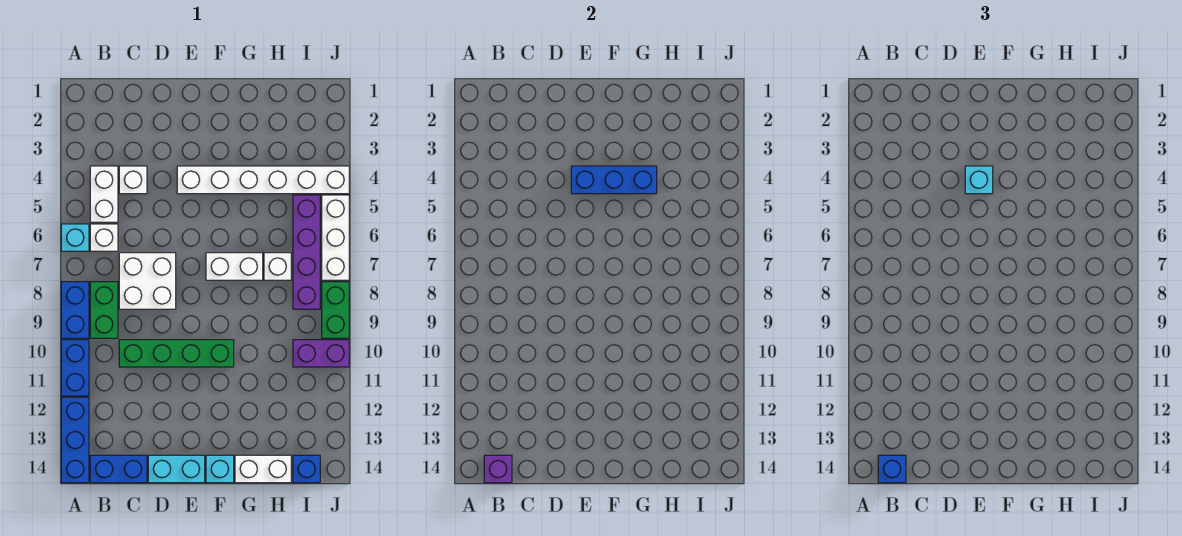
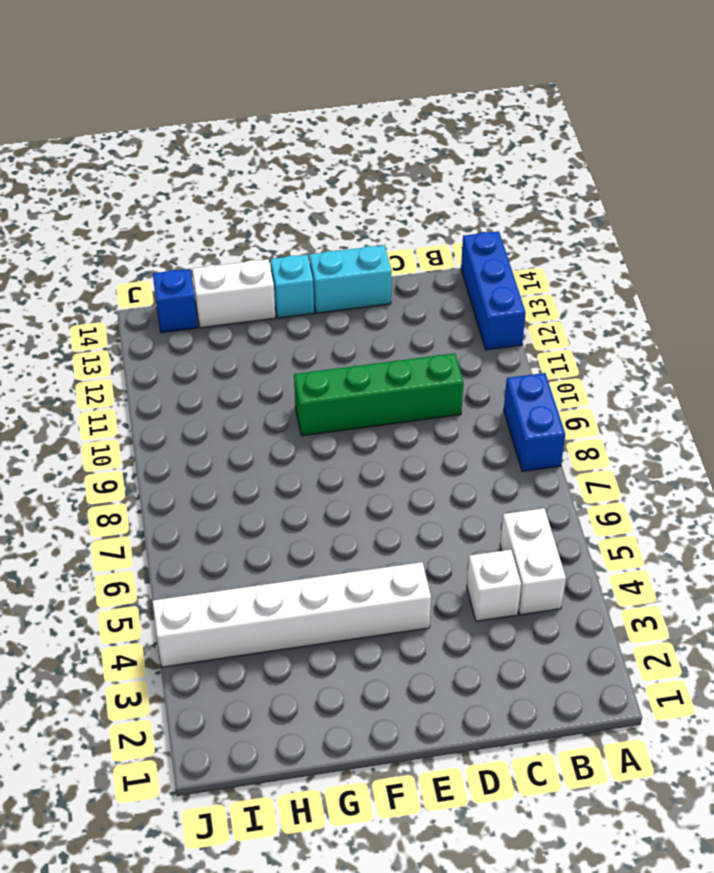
none -> cyan 1x1 brick [61,224,89,251]
none -> blue 1x2 brick [61,340,89,396]
none -> white 1x1 brick [90,224,118,251]

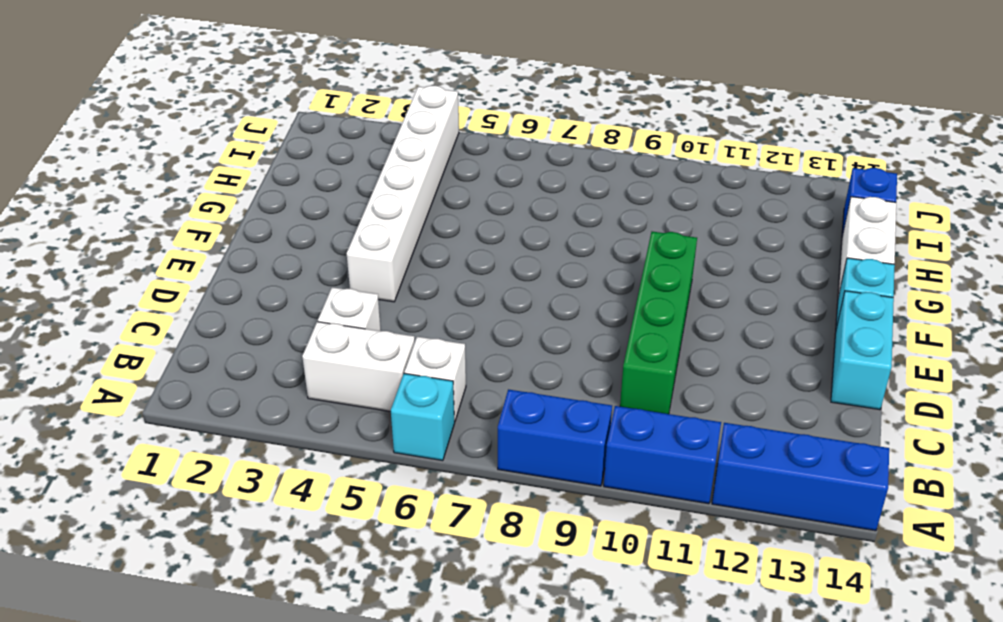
none -> green 1x2 brick [90,282,118,338]
none -> blue 1x2 brick [90,455,147,483]
none -> white 2x2 brick [119,253,176,309]

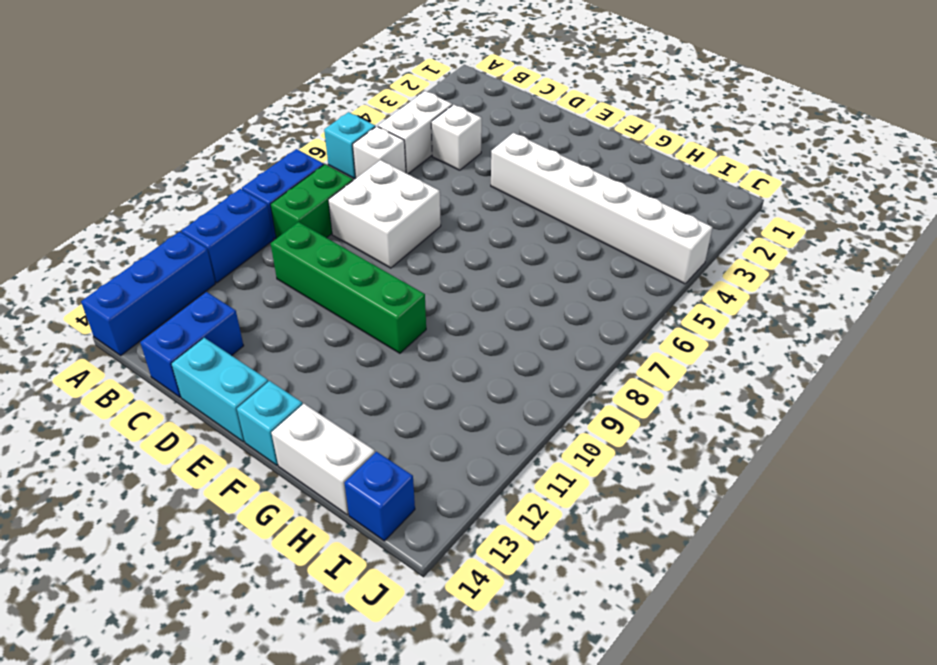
blue 1x2 brick [140,292,244,397] -> blue 1x2 brick turned to [90,455,147,483]
none -> white 1x2 brick [206,253,263,280]
none -> white 1x1 brick [264,253,291,280]
none -> purple 1x4 brick [293,195,320,309]

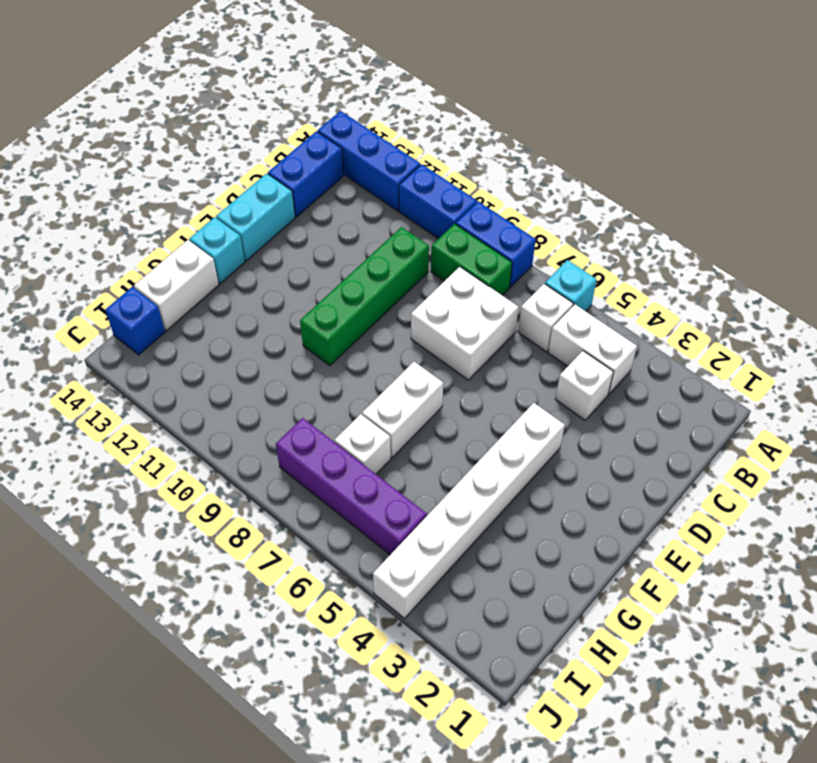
none -> purple 1x2 brick [293,340,349,367]
none -> white 1x3 brick [322,195,349,280]
none -> green 1x2 brick [322,282,349,338]

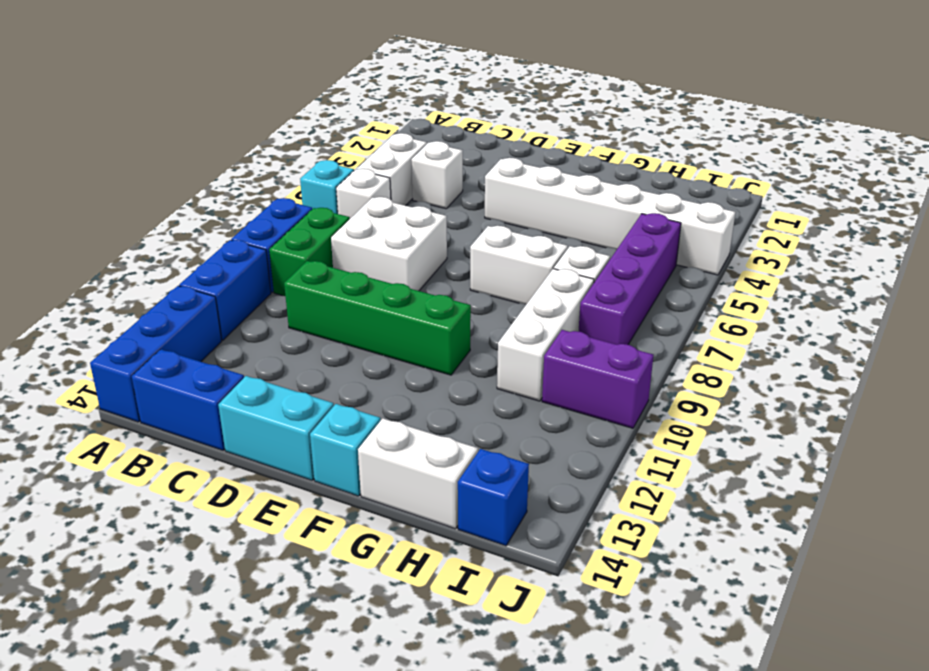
white 1x3 brick [497,269,594,401] -> white 1x3 brick moved to [322,195,349,280]
none -> green 1x2 brick [322,282,349,338]
none -> purple 1x1 brick [484,455,512,483]
none -> blue 1x3 brick [571,166,657,194]

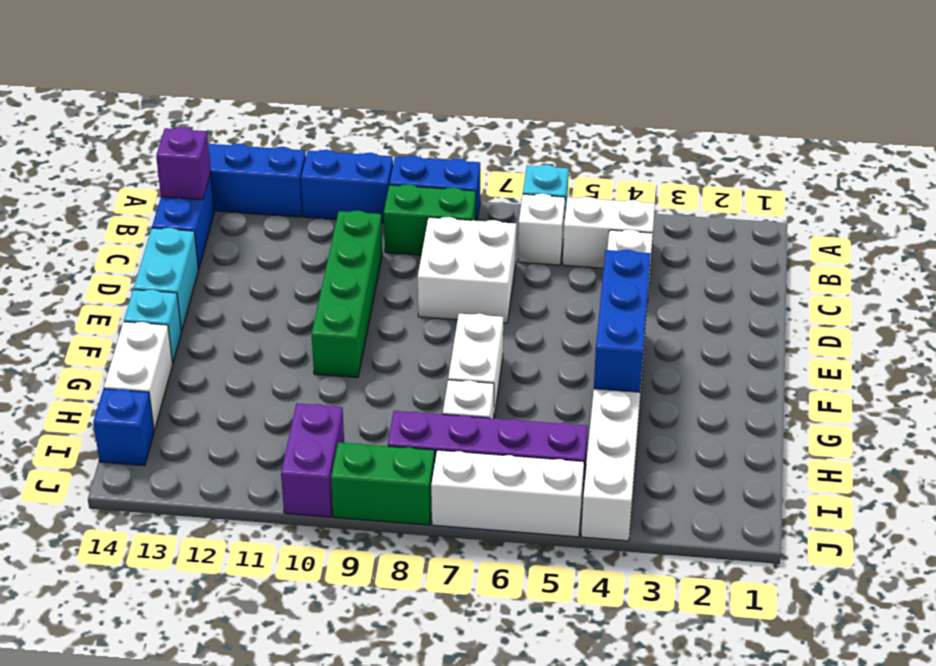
none -> blue 1x1 brick [878,455,906,483]
none -> cyan 1x1 brick [965,166,993,194]

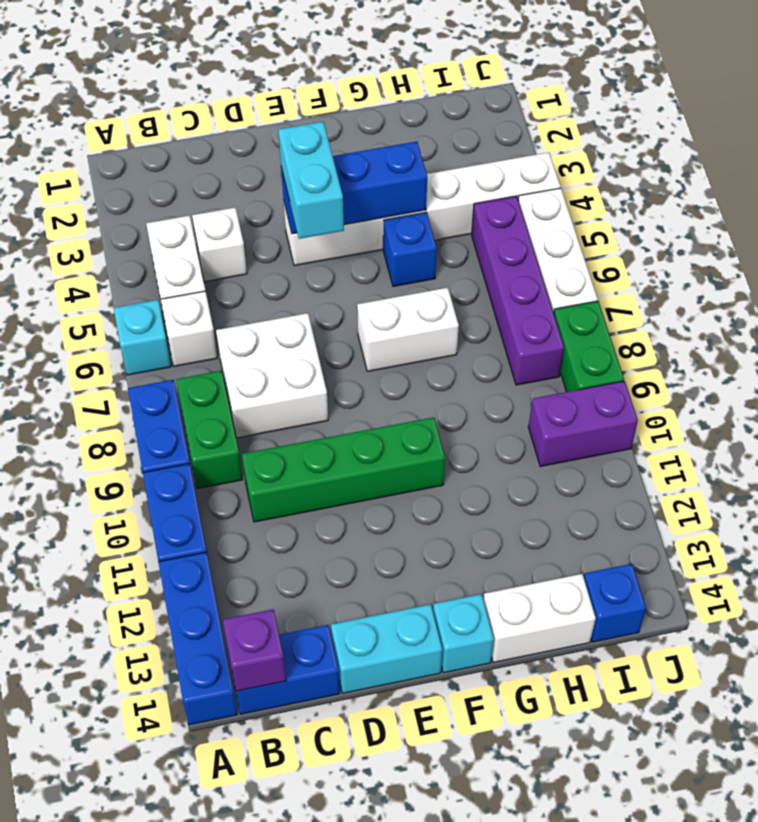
cyan 1x2 brick [278,122,344,239] -> cyan 1x1 brick [965,166,993,194]
blue 1x1 brick [383,212,437,286] -> blue 1x1 brick moved to [878,455,906,483]
none -> white 1x1 brick [264,253,291,280]

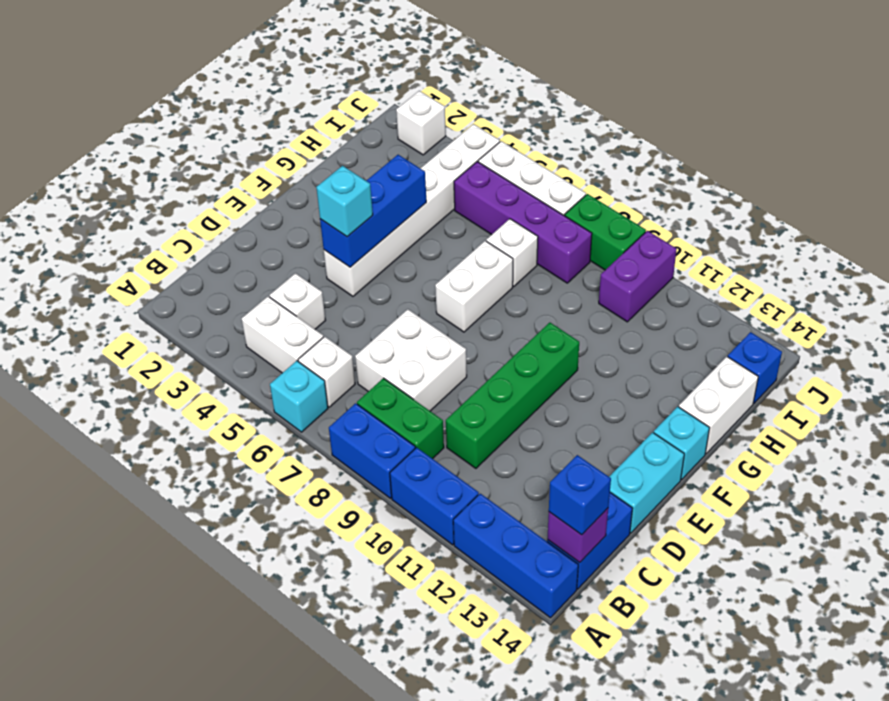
white 1x1 brick [396,91,446,155] -> none

